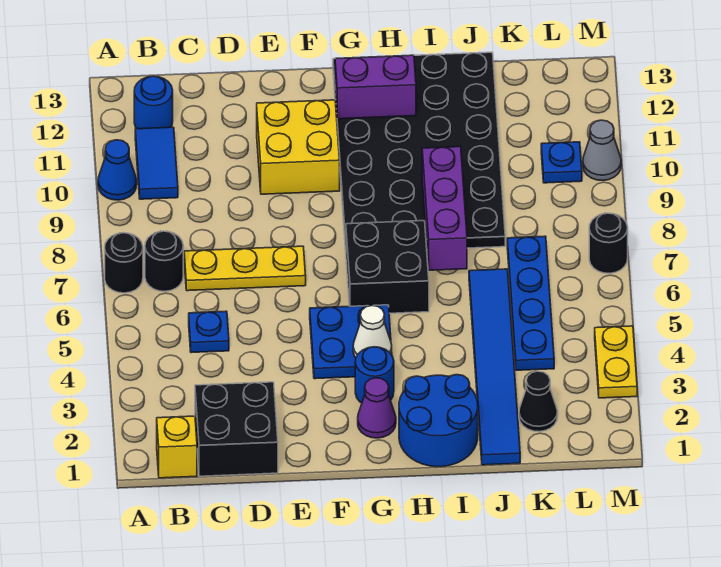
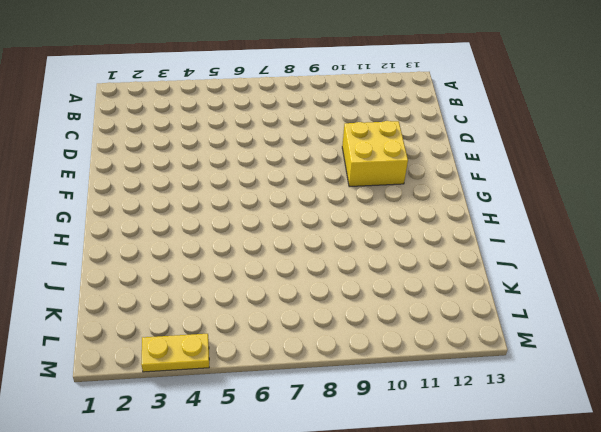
none -> black 1x1 round brick [105,233,143,293]
none -> blue 1x1 cone [98,140,137,200]
none -> yellow 1x1 brick [157,416,197,478]

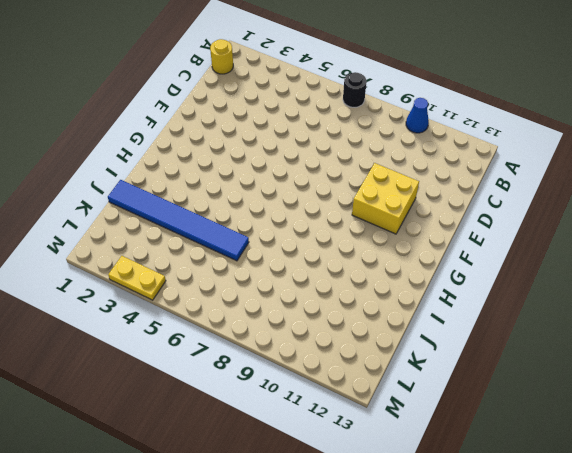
yellow 1x1 round brick [210,39,233,74] -> yellow 1x1 brick [157,416,197,478]
none -> black 1x1 round brick [145,231,183,291]
none -> blue 1x2 tile [135,127,178,199]
none -> blue 1x1 round brick [134,76,173,129]

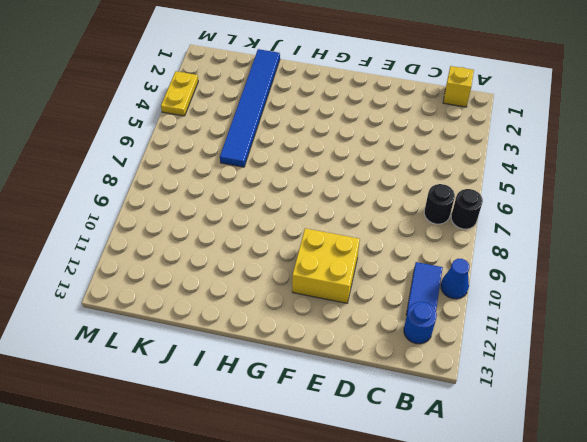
none -> black 2x2 brick [195,382,278,476]
none -> blue 1x1 plate [189,311,229,353]
none -> yellow 1x3 plate [184,246,306,291]

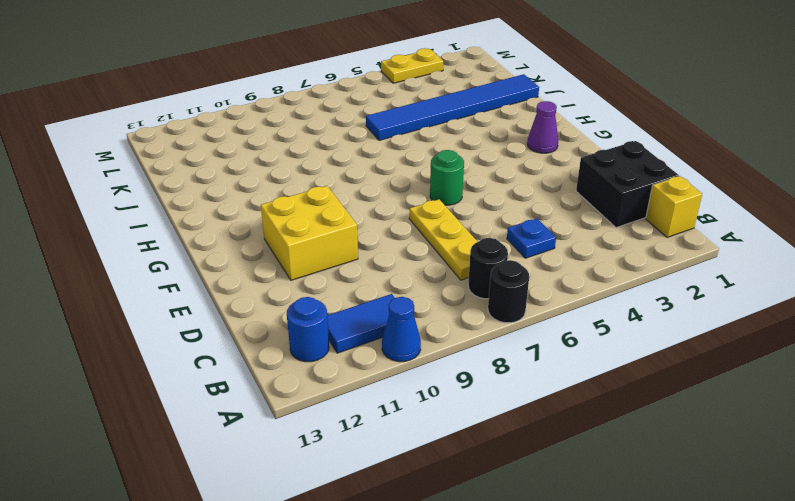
green 1x1 round brick [430,150,464,205] -> none
none -> blue 2x2 plate [310,305,392,379]
none -> blue 1x1 round brick [355,347,394,403]
none -> black 2x2 brick [346,221,429,313]

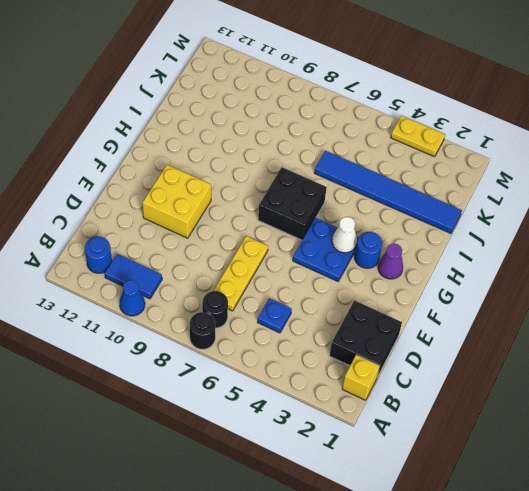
none -> black 4x6 plate [333,52,505,249]
none -> blue 2x2 round brick [399,375,478,467]
none -> black 1x1 cone [519,371,558,432]

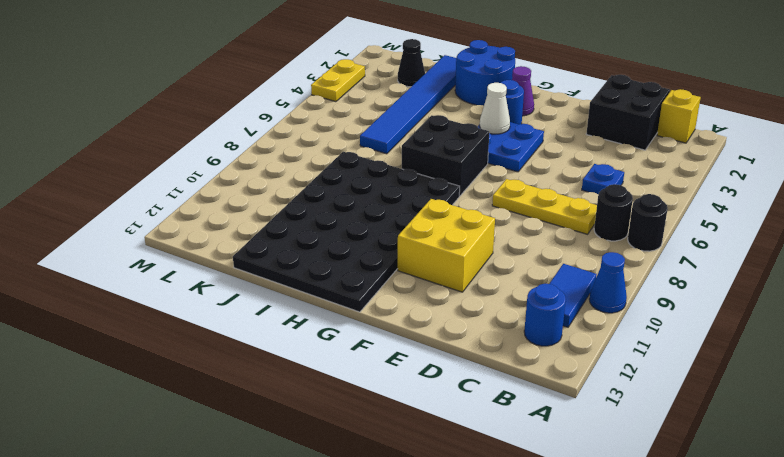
none -> blue 1x4 plate [507,236,554,370]
none -> blue 1x1 plate [541,142,582,183]
none -> black 1x1 round brick [589,213,628,273]

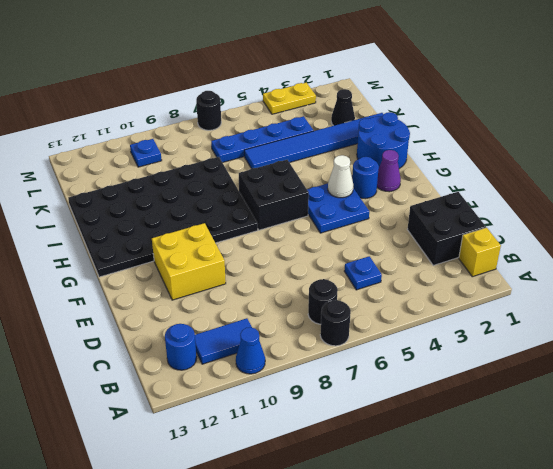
none -> yellow 1x3 plate [184,246,306,291]
none -> grey 1x1 cone [583,120,621,181]
none -> purple 1x2 brick [335,55,416,119]

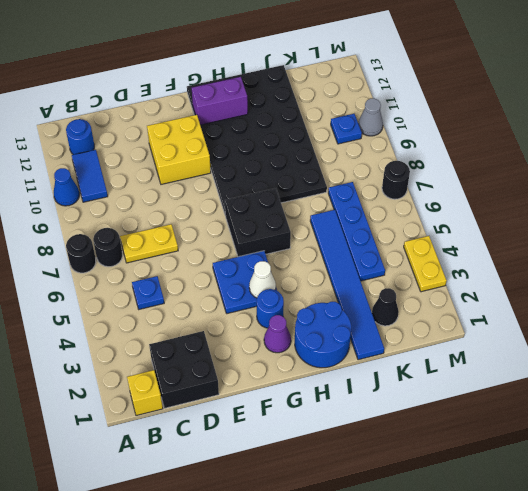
yellow 1x2 plate [120,224,178,263] -> yellow 1x3 plate [184,246,306,291]
none -> purple 1x3 brick [422,147,467,270]

